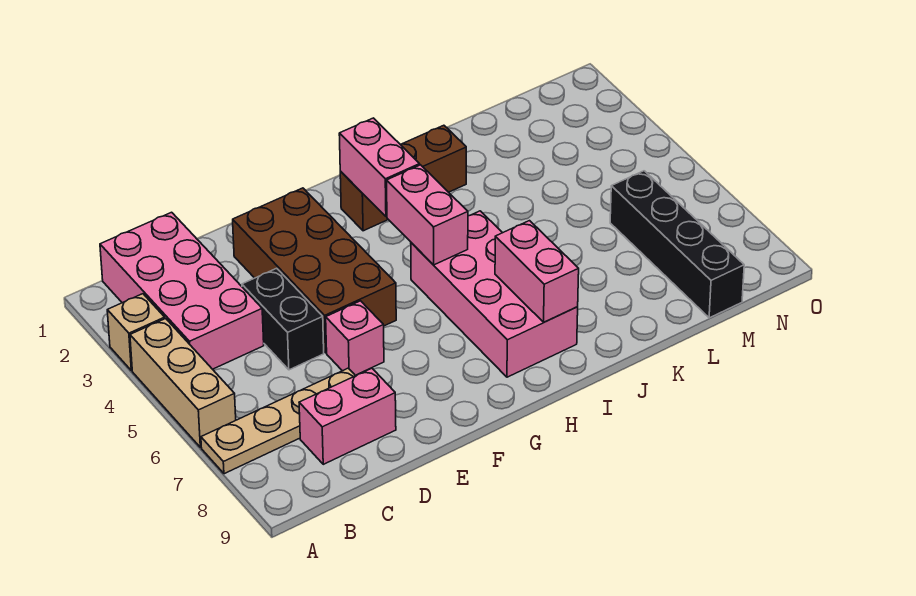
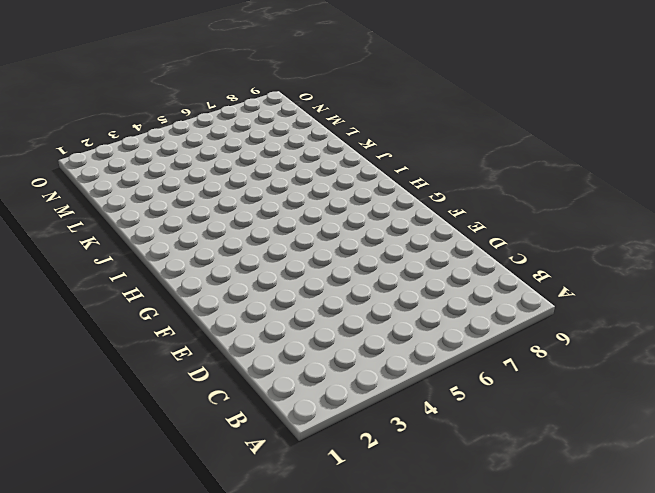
none -> tan 1x1 brick [107,294,165,371]
none -> tan 1x3 brick [130,318,236,448]
none -> tan 1x4 plate [201,368,356,474]

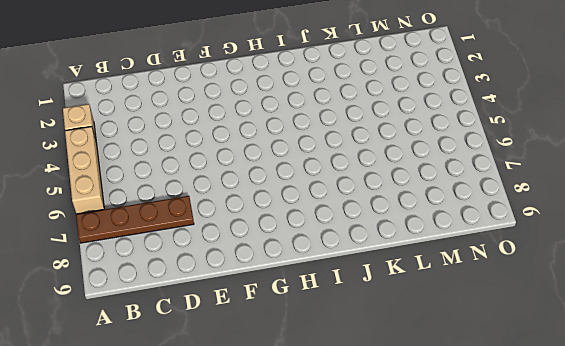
brown 1x4 plate [76,196,194,243] -> tan 1x4 plate [201,368,356,474]
none -> pink 2x4 brick [100,212,264,369]
none -> pink 1x2 brick [299,368,396,464]
none -> black 1x2 brick [242,268,324,370]

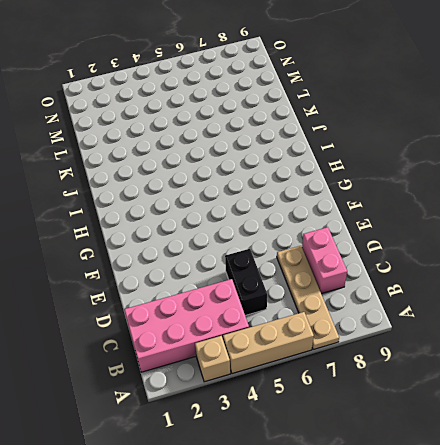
black 1x2 brick [225,249,267,315] -> black 1x2 brick turned to [242,268,324,370]
none -> brown 2x4 brick [233,188,396,353]
none -> pink 1x1 brick [326,301,384,375]
none -> brown 1x3 brick [340,125,466,231]

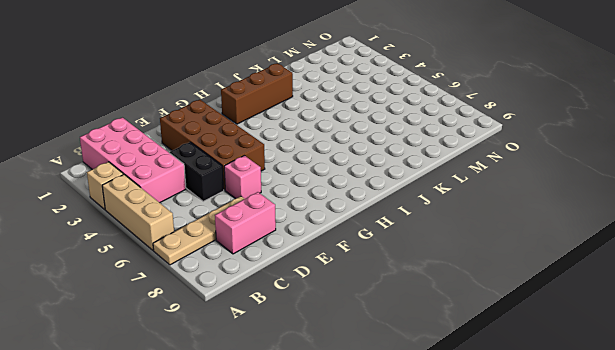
none -> pink 2x4 brick [411,211,578,377]
none -> black 1x4 brick [610,171,744,318]
none -> pink 1x2 brick [339,118,420,217]

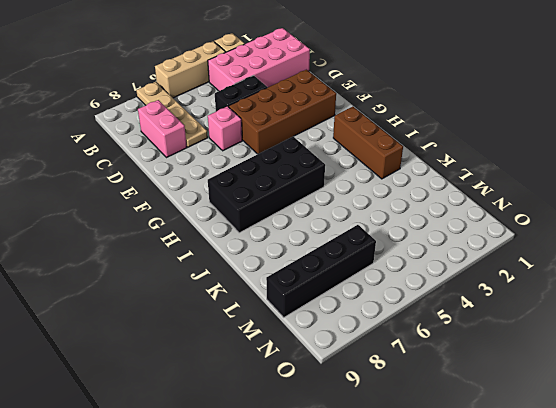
black 2x4 brick [208,137,325,233] -> pink 2x4 brick [411,211,578,377]
none -> pink 1x2 brick [339,118,420,217]
none -> pink 1x2 brick [387,165,468,265]
none -> pink 1x2 brick [495,221,579,322]

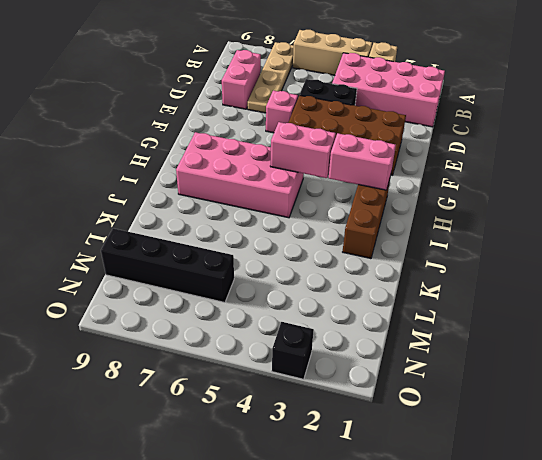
black 1x1 brick [272,322,314,379] -> none
none -> pink 1x2 brick [495,221,579,322]

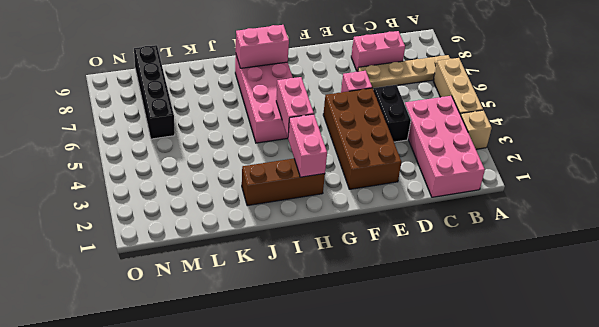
pink 1x2 brick [236,25,289,68] -> pink 1x2 brick turned to [495,221,579,322]

